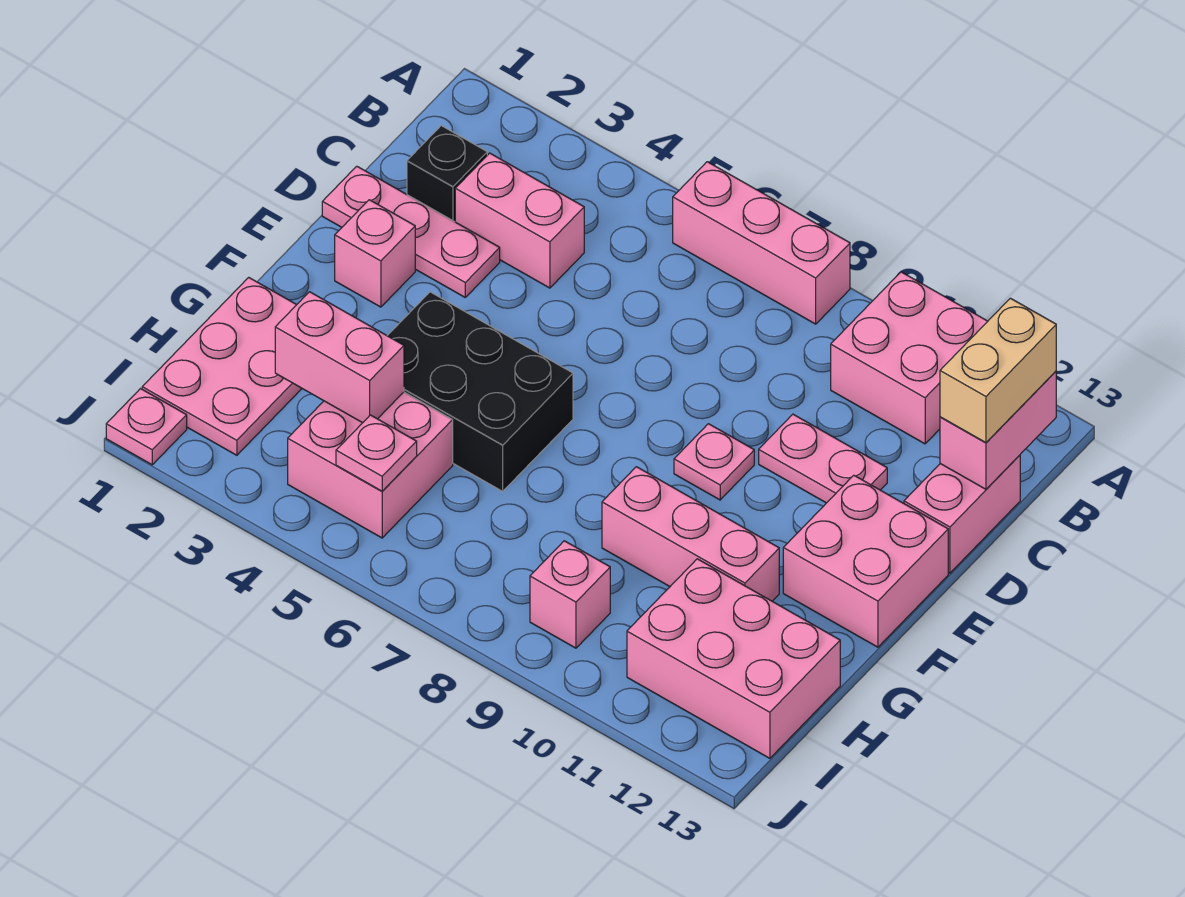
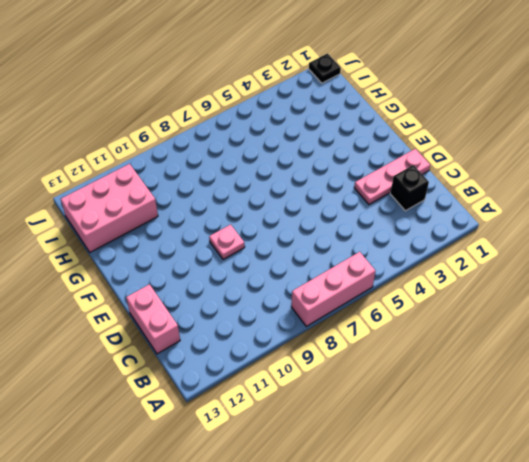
black 1x1 plate [309,54,341,83] -> pink 1x1 plate [106,389,187,465]
none -> pink 2x2 brick [831,272,988,444]
none -> pink 1x2 brick [455,153,584,288]
none -> pink 1x2 plate [759,414,887,503]

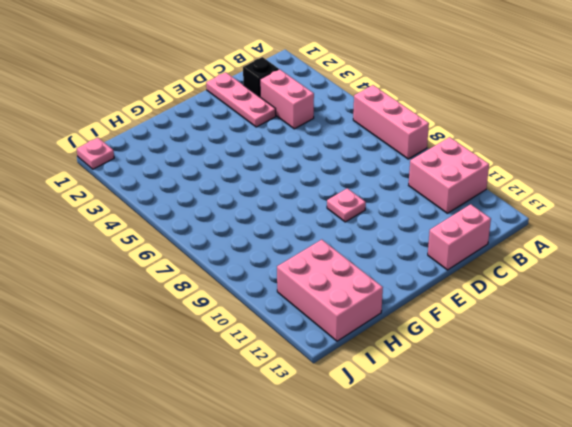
none -> pink 1x2 plate [759,414,887,503]
none -> pink 1x1 brick [335,200,415,307]
none -> pink 2x2 brick [783,475,948,647]

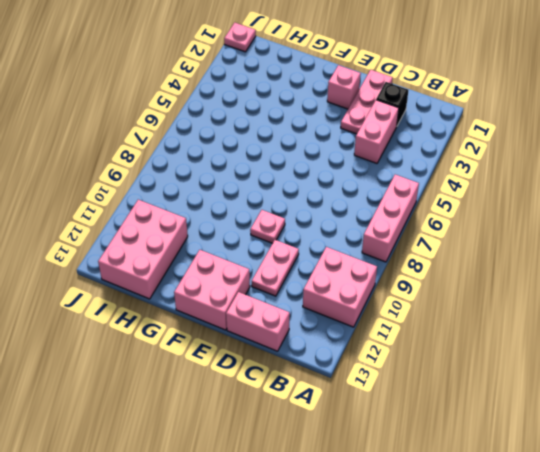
none -> black 2x3 brick [387,292,573,491]
none -> pink 2x3 plate [142,277,302,455]
none -> pink 1x3 brick [602,467,779,601]

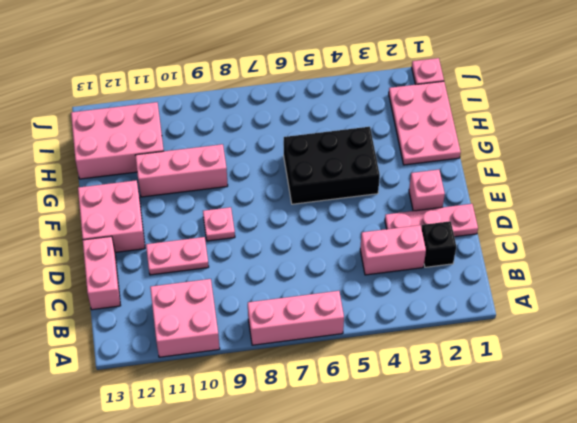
none -> pink 2x2 brick [288,392,453,538]
none -> pink 1x1 brick [530,541,610,648]
none -> pink 1x2 brick [940,371,1056,489]

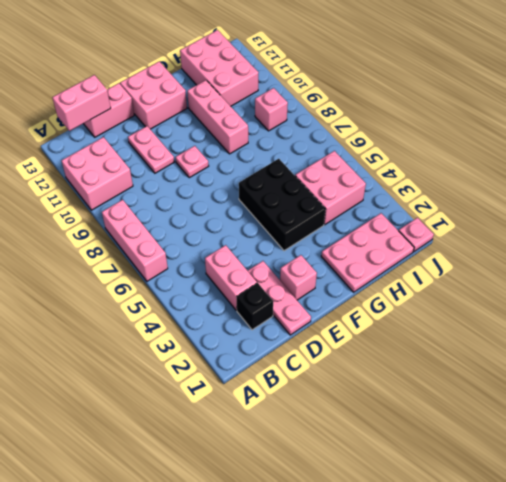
none -> pink 1x2 brick [275,292,404,423]
none -> pink 1x1 plate [336,415,417,491]
none -> tan 1x2 brick [940,298,1056,443]

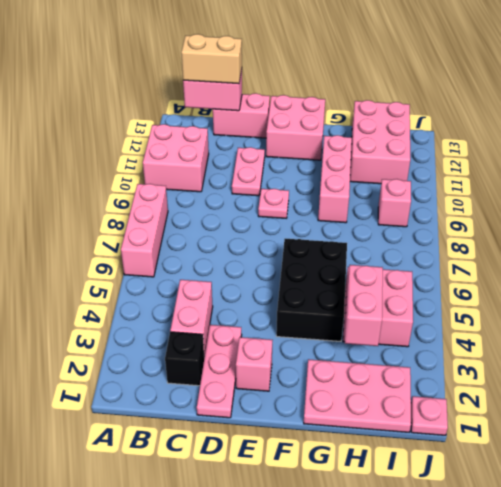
none -> pink 1x1 plate [336,415,417,491]

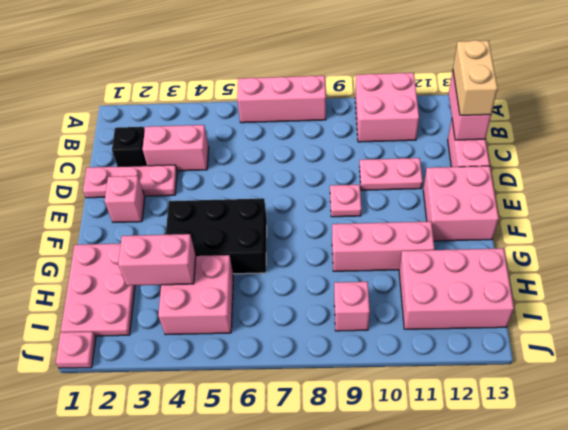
none -> pink 1x1 plate [336,415,417,491]

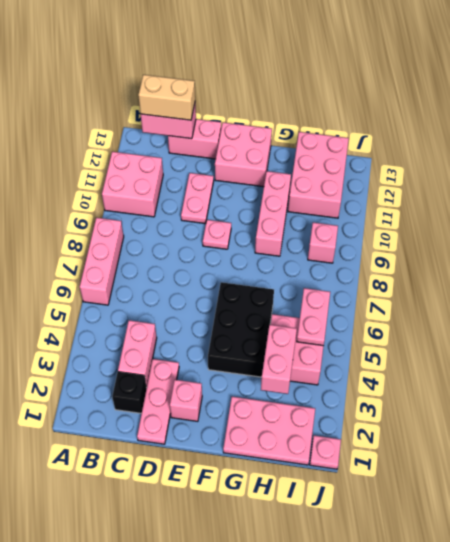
pink 1x2 plate [297,288,330,346] -> pink 1x1 plate [336,415,417,491]

